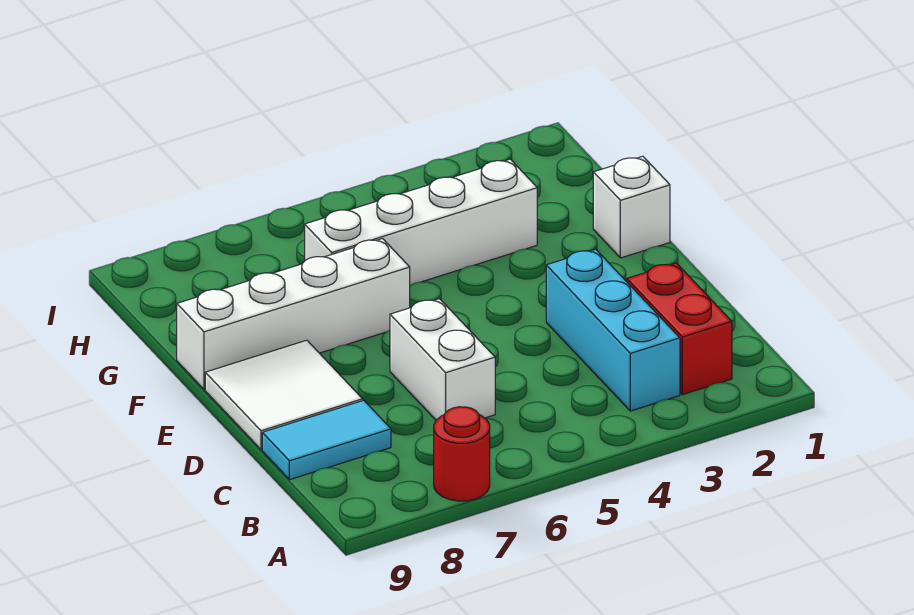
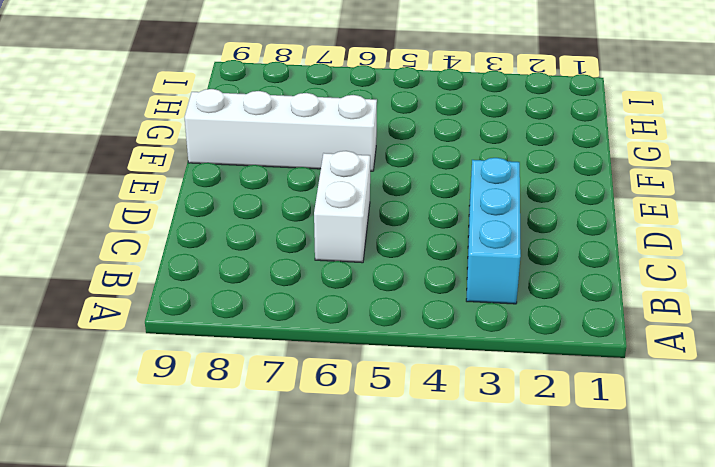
none -> red 1x1 round brick [434,407,490,501]
none -> red 1x2 brick [627,263,732,395]

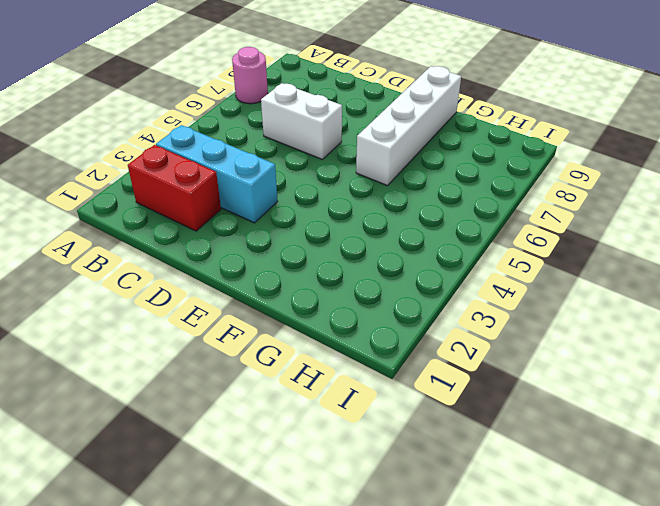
pink 1x1 round brick [232,47,268,104] -> red 1x1 round brick [434,407,490,501]
none -> cyan 1x2 tile [262,400,391,480]
none -> white 2x2 tile [205,340,363,450]

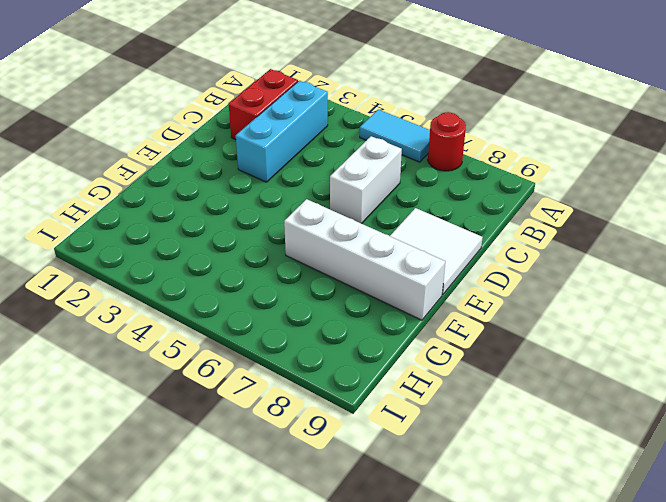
cyan 1x2 tile [360,110,430,162] -> cyan 1x2 tile moved to [262,400,391,480]
none -> white 1x1 brick [593,156,670,258]
none -> white 1x4 brick [305,159,537,285]

